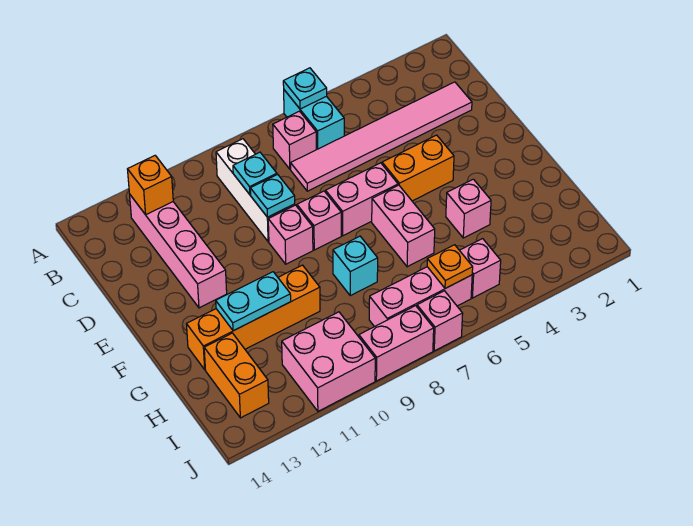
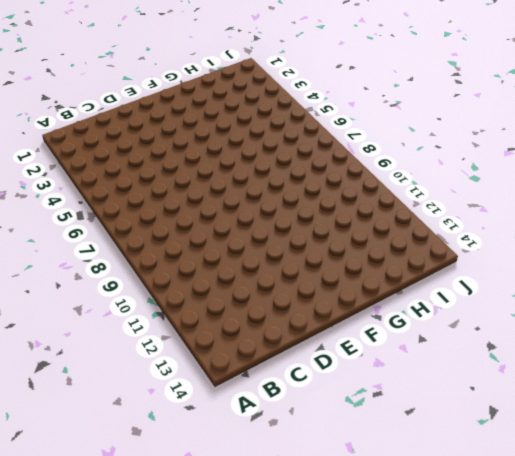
none -> cyan 1x2 brick [284,90,344,150]
none -> pink 1x1 brick [273,111,316,169]
none -> white 1x3 brick [216,139,295,242]

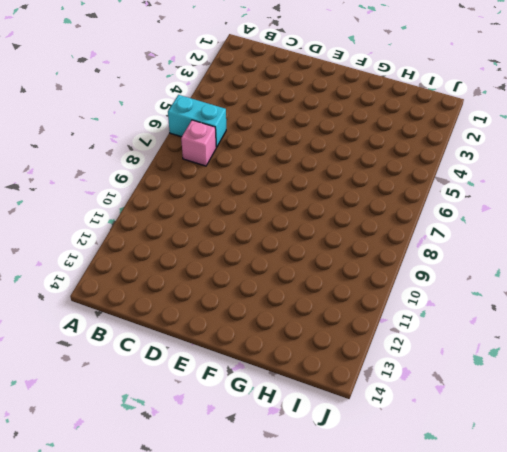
none -> white 1x3 brick [216,139,295,242]
none -> pink 1x4 brick [130,195,227,308]
none -> pink 1x6 tile [291,82,472,191]

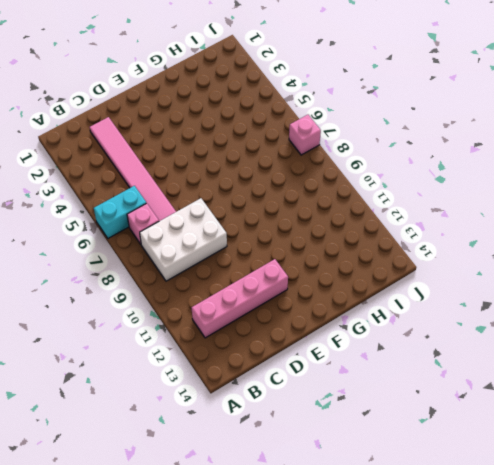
white 2x3 brick [140,198,227,281] -> white 1x3 brick [216,139,295,242]
none -> orange 1x2 brick [382,135,454,201]
none -> pink 1x2 brick [326,163,398,236]
none -> pink 1x1 brick [297,191,341,250]

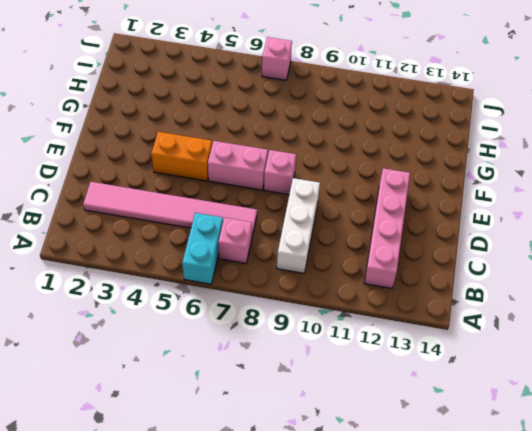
none -> pink 1x1 brick [268,205,313,264]
none -> pink 1x2 brick [372,185,435,267]
none -> pink 1x1 brick [446,179,491,238]

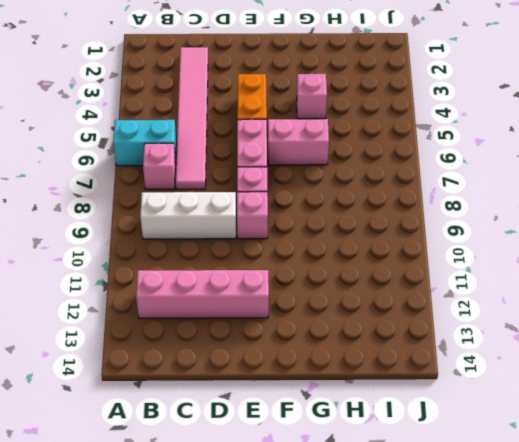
none -> cyan 1x1 brick [333,236,378,296]
none -> orange 1x4 brick [187,265,320,370]
none -> orange 1x2 brick [204,333,269,418]

